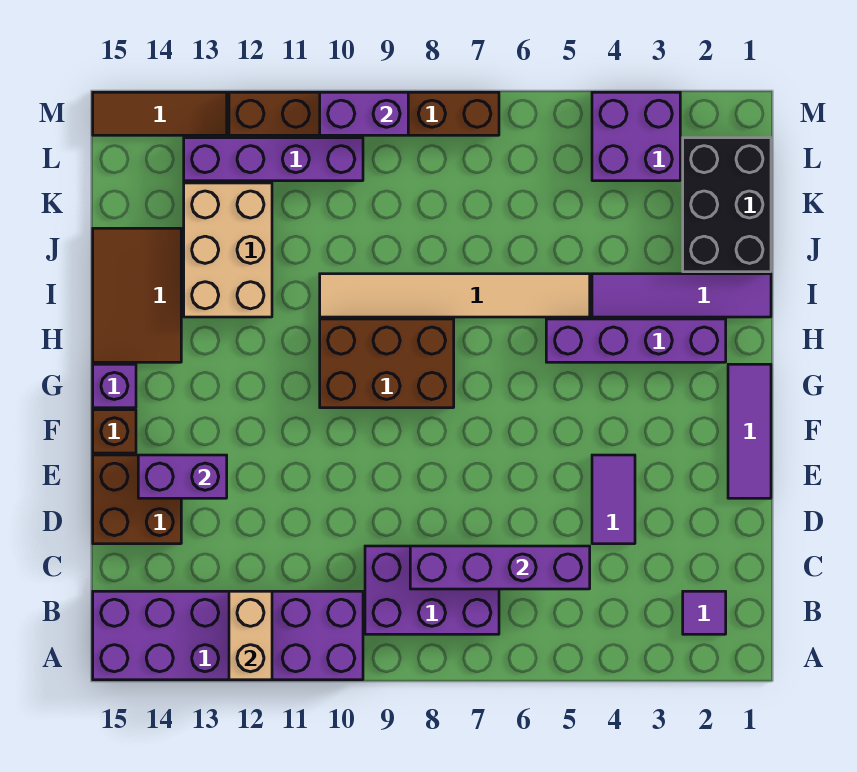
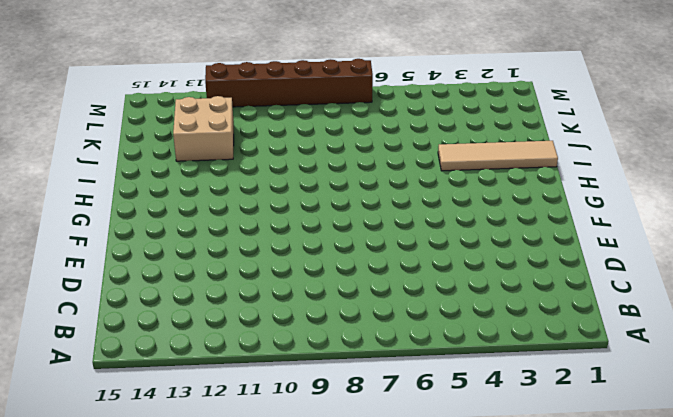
tan 1x4 tile [438,141,558,171] -> purple 1x4 tile [592,274,771,317]
tan 2x2 brick [173,96,234,161] -> tan 2x3 brick [184,183,272,317]
none -> purple 2x6 brick [93,591,363,680]
none -> purple 1x1 tile [683,591,726,634]
none -> purple 2x3 brick [365,546,499,634]

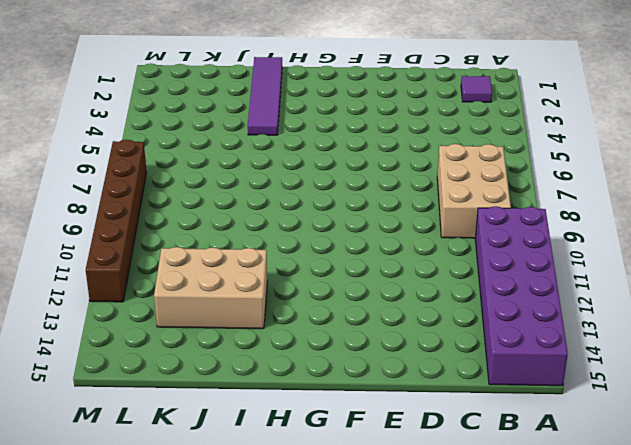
tan 2x3 brick [437,144,511,238] -> purple 2x3 brick [365,546,499,634]
none -> purple 1x2 tile [592,455,635,544]
none -> brown 2x2 brick [93,455,181,544]
none -> purple 1x3 tile [728,364,771,498]

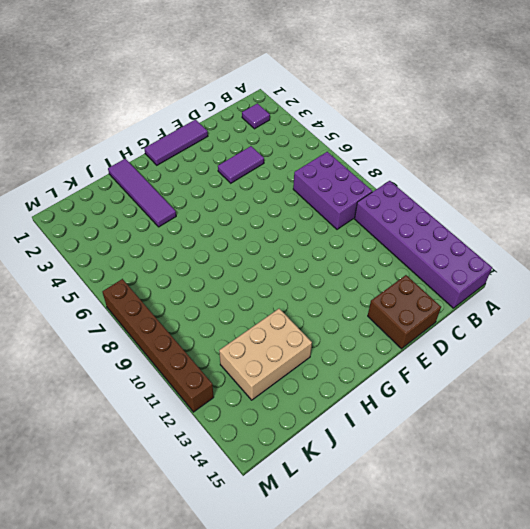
none -> brown 1x1 brick [93,410,136,453]
none -> brown 2x3 brick [320,319,454,408]
none -> purple 1x1 brick [93,364,136,408]

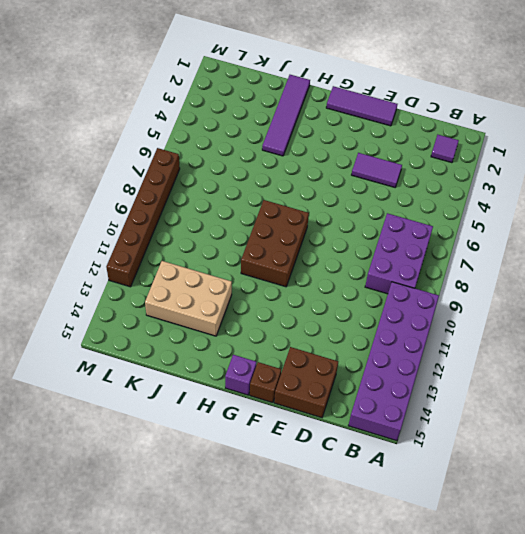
none -> purple 1x4 brick [546,319,726,362]
none -> brown 2x3 tile [93,228,181,362]
none -> tan 1x6 tile [320,274,590,317]

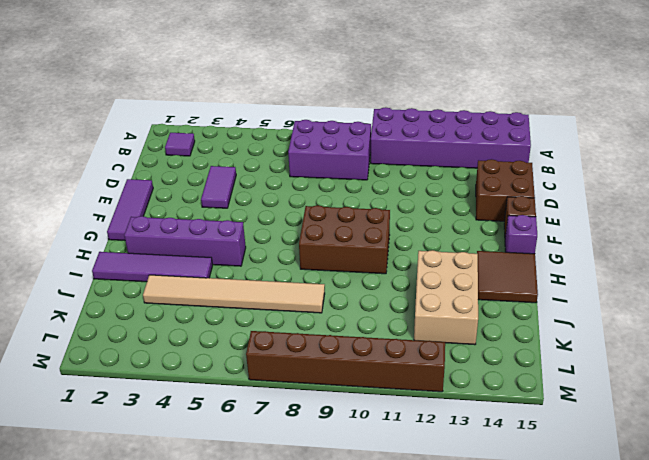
brown 2x2 tile [477,251,538,303] -> brown 2x3 tile [93,228,181,362]
tan 1x6 tile [143,275,325,313] -> tan 1x6 tile moved to [320,274,590,317]
none -> black 2x3 brick [683,138,771,272]
none -> purple 2x2 brick [592,92,680,181]
none -> purple 1x4 brick [184,138,363,181]

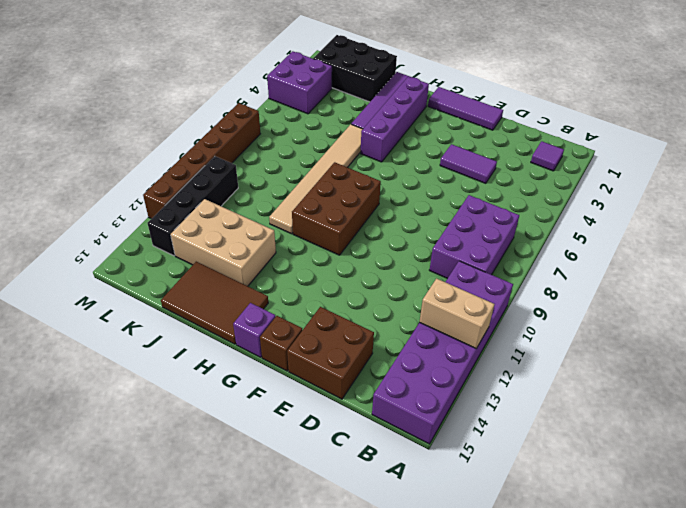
black 1x4 brick [147,156,238,256] -> purple 1x4 brick [184,138,363,181]
none -> brown 1x3 tile [93,92,227,135]
none -> purple 1x4 brick [410,546,590,589]
none -> purple 1x2 brick [138,455,227,498]

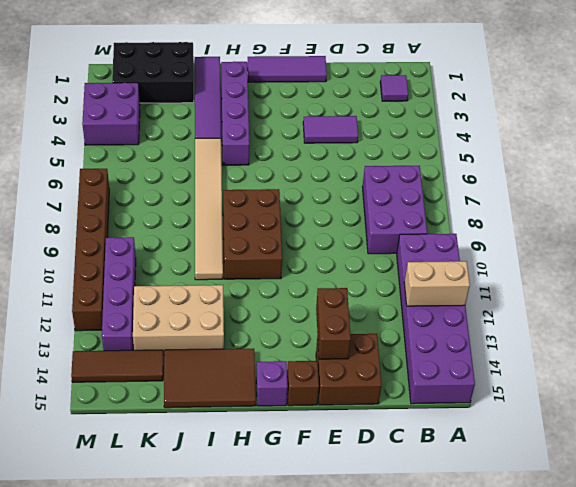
brown 1x2 brick [316,288,351,359] -> purple 1x2 brick [138,455,227,498]
brown 1x3 tile [71,350,163,382] -> brown 1x3 tile turned to [93,92,227,135]
none -> purple 1x4 brick [410,546,590,589]
none -> purple 1x2 brick [320,92,408,135]

